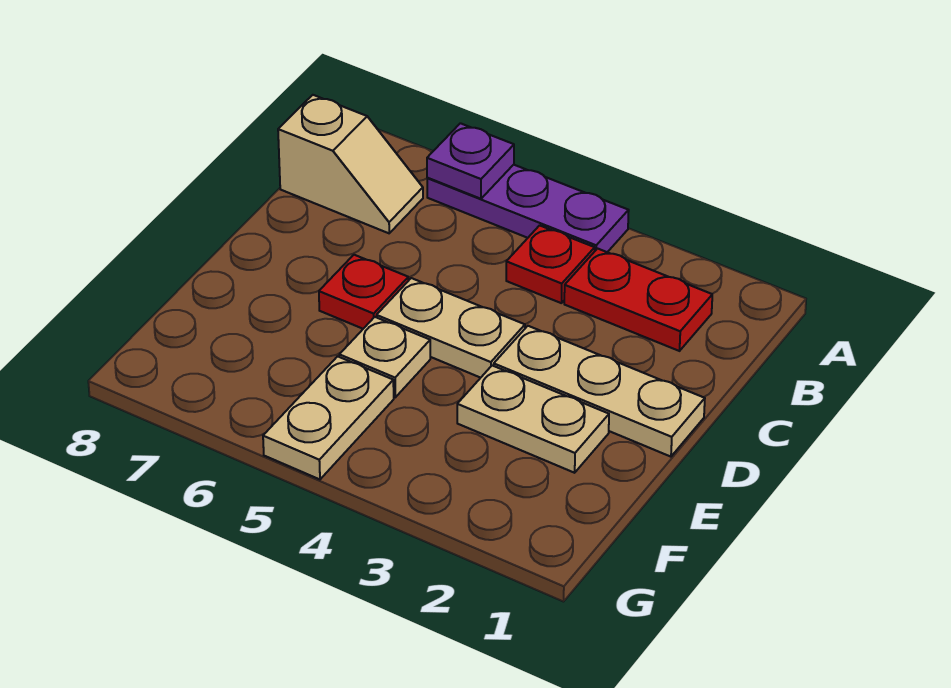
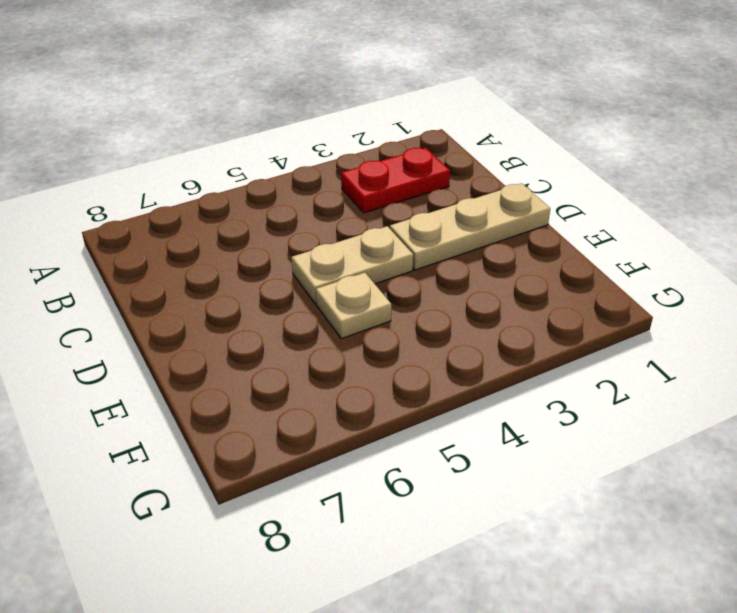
none -> purple 1x3 plate [427,165,629,252]
none -> red 1x1 plate [506,225,595,303]

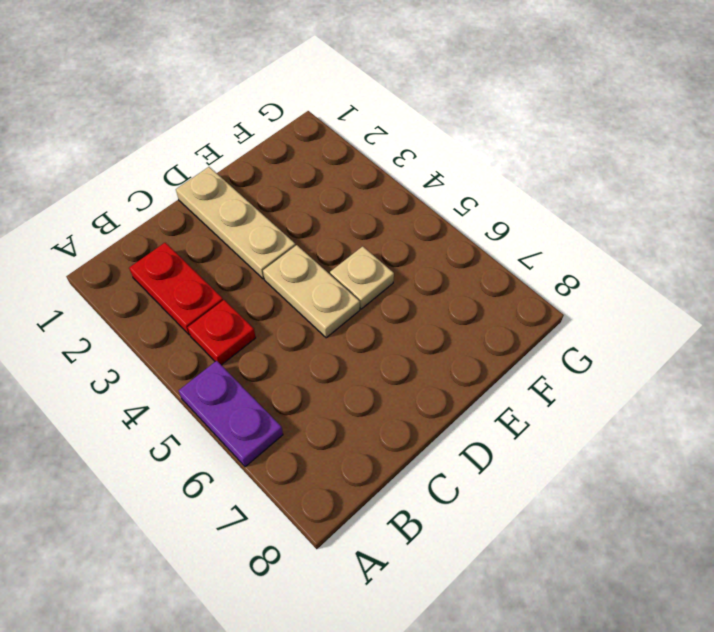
purple 1x2 plate [178,361,283,467] -> purple 1x3 plate [427,165,629,252]
none -> tan 1x2 slope [278,95,423,233]
none -> red 1x1 plate [319,255,408,329]

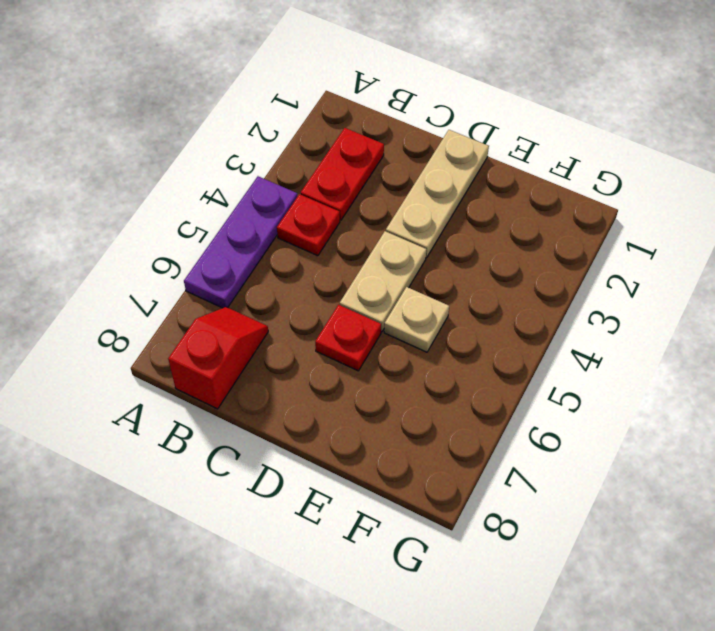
red 1x2 slope [168,307,268,409] -> tan 1x2 slope [278,95,423,233]
none -> tan 1x2 plate [457,365,609,473]
none -> tan 1x2 plate [263,356,394,479]

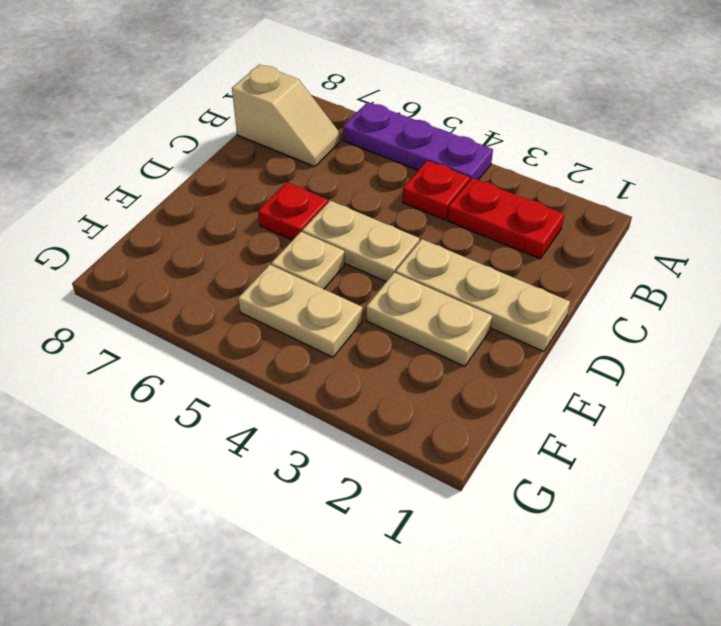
tan 1x2 plate [238,265,362,357] -> tan 1x2 plate turned to [263,356,394,479]
none -> purple 1x1 plate [427,123,514,199]

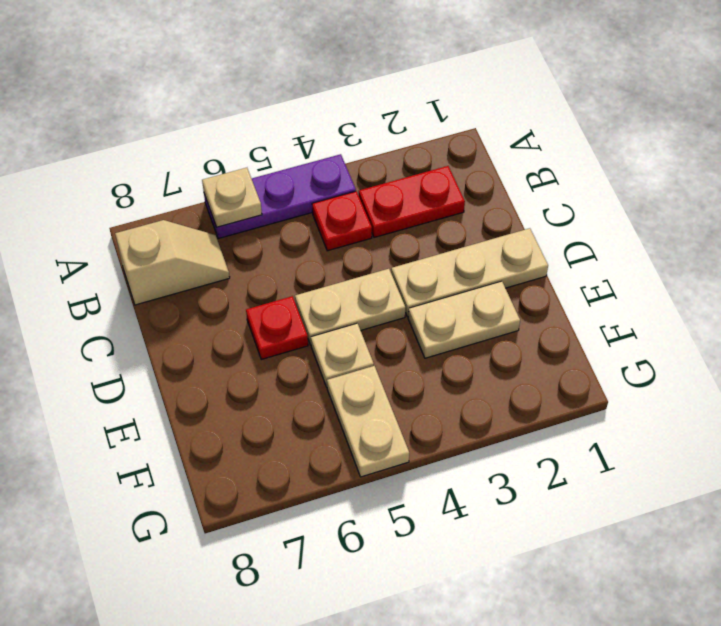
tan 1x1 plate [202,168,262,227] -> purple 1x1 plate [427,123,514,199]

